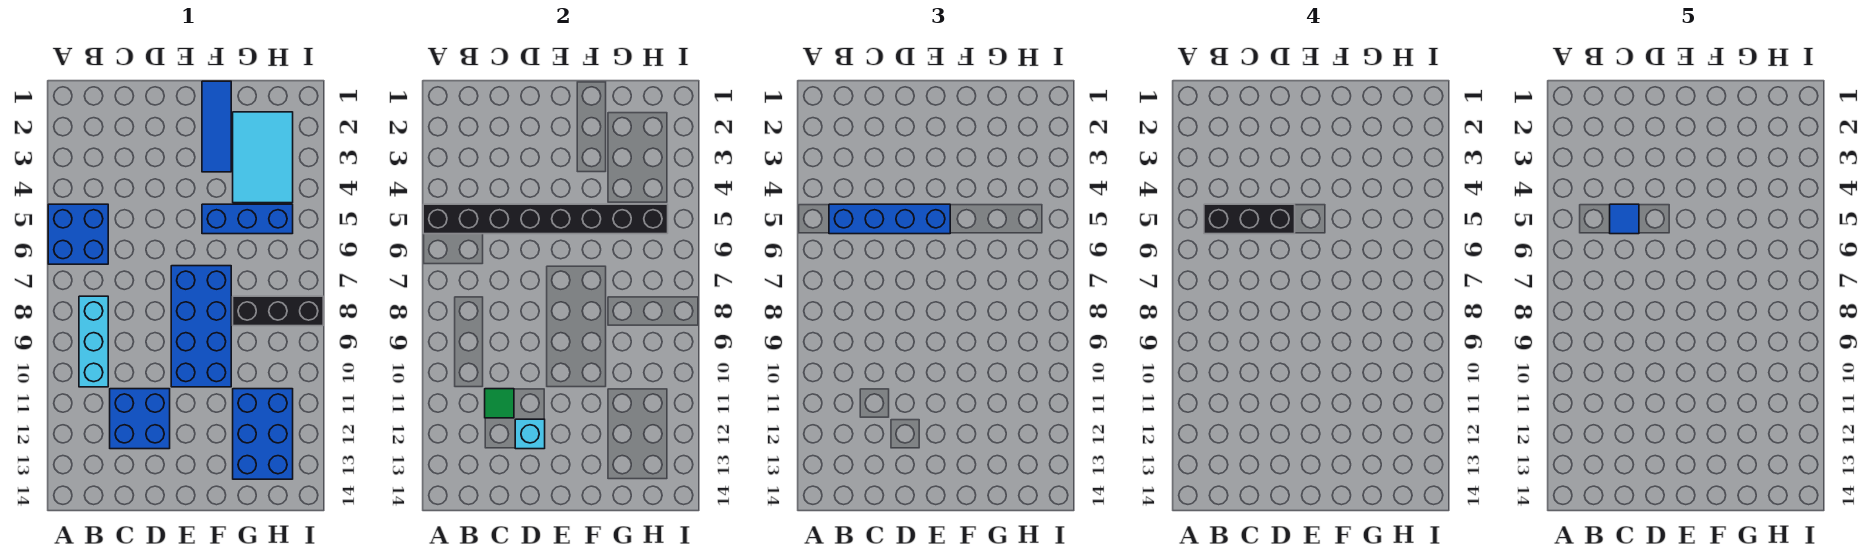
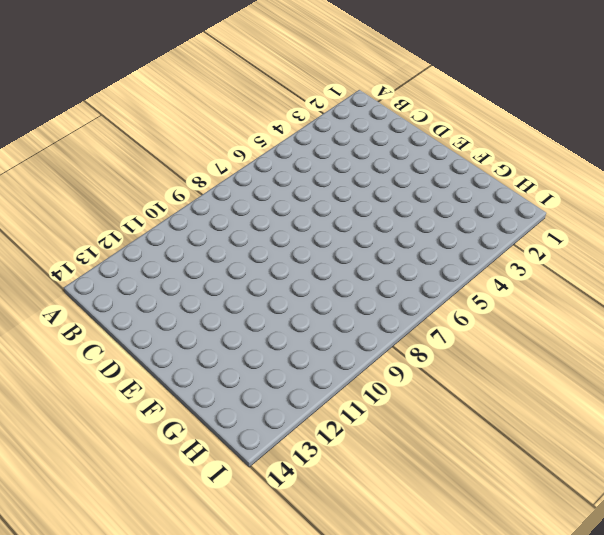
none -> blue 2x2 brick [48,204,108,264]
none -> cyan 1x3 brick [79,296,108,387]
none -> blue 2x2 brick [110,389,170,449]

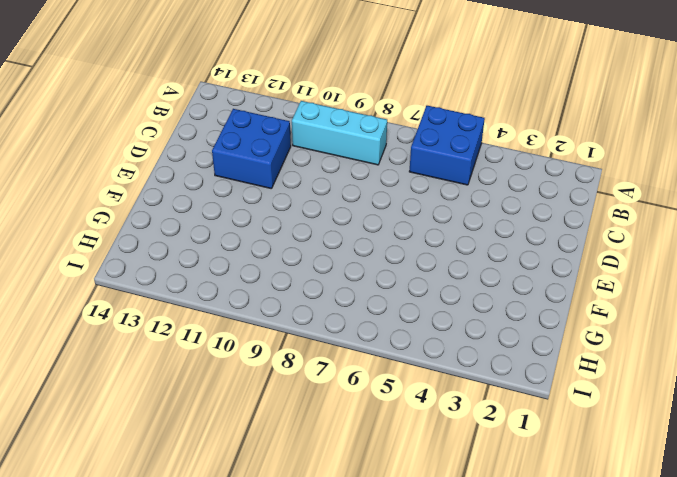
none -> blue 2x4 brick [171,266,231,387]
none -> blue 1x3 tile [202,81,231,172]
none -> blue 1x3 brick [202,204,293,234]

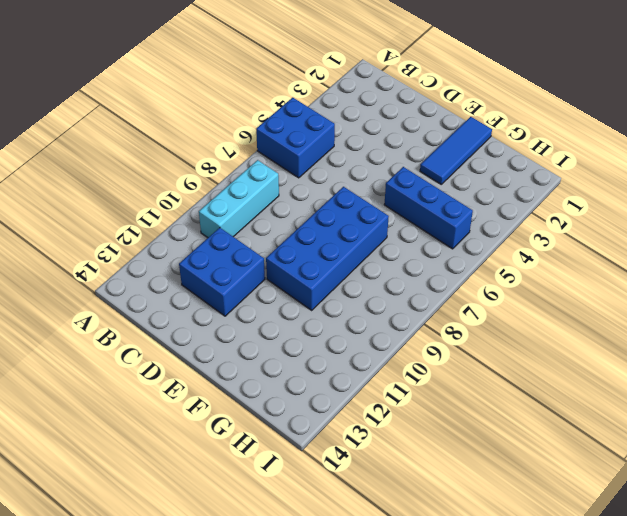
none -> cyan 2x3 tile [233,112,293,203]
none -> black 1x3 brick [233,296,323,326]
none -> blue 2x3 brick [233,389,293,479]

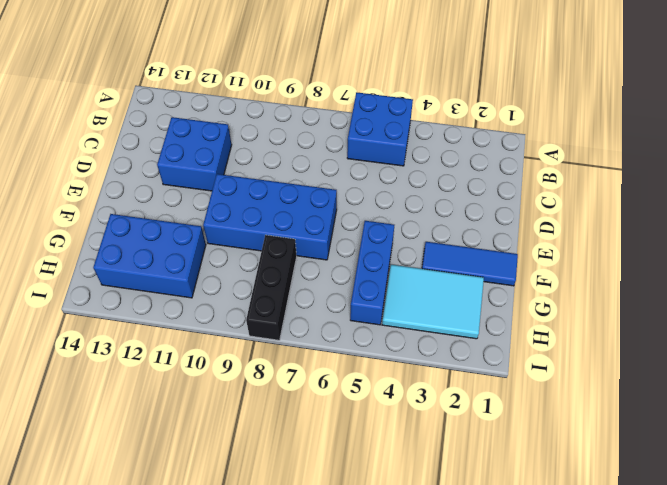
none -> cyan 1x3 brick [79,296,108,387]
none -> black 1x8 brick [423,204,668,234]
none -> green 1x1 tile [485,389,514,418]

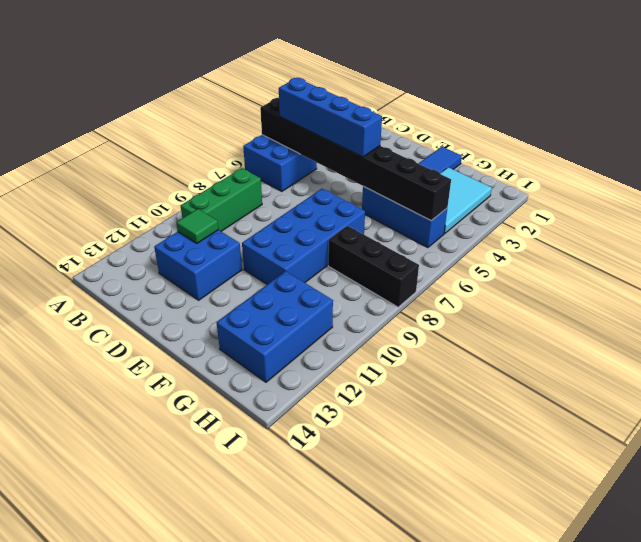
green 1x3 brick [181,168,262,231] -> cyan 1x3 brick [79,296,108,387]
none -> cyan 1x1 brick [515,419,545,449]
none -> black 1x3 brick [1204,204,1295,234]
none -> blue 1x1 tile [1610,204,1639,234]

